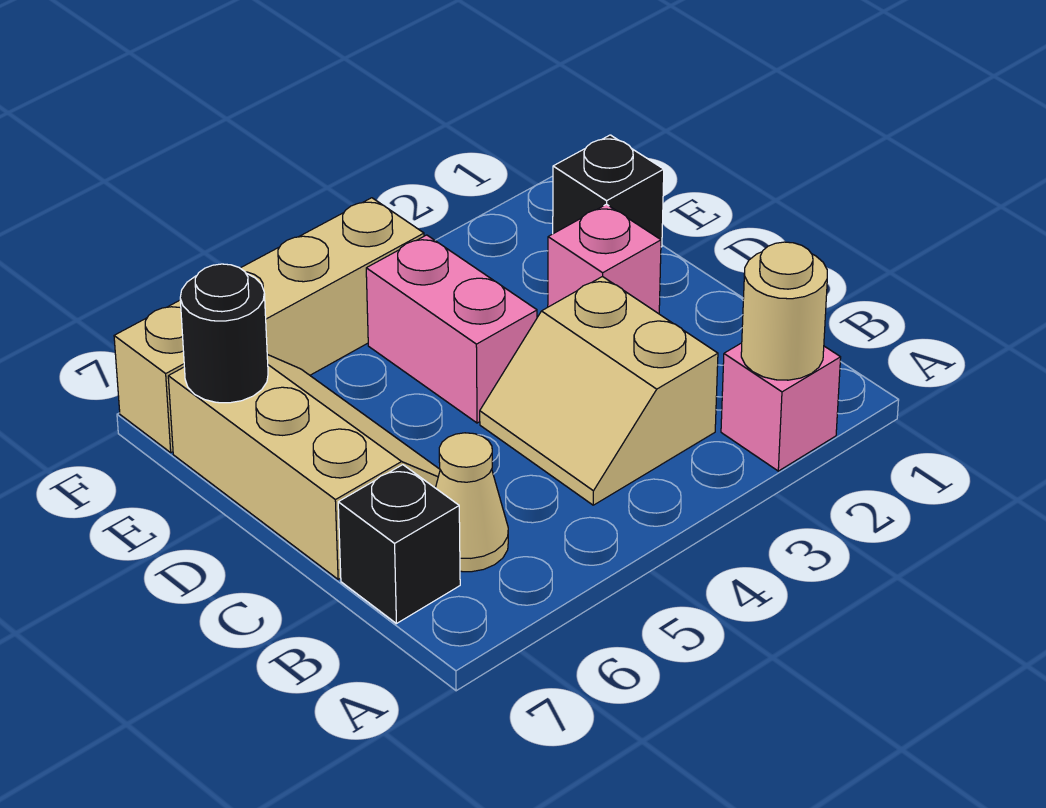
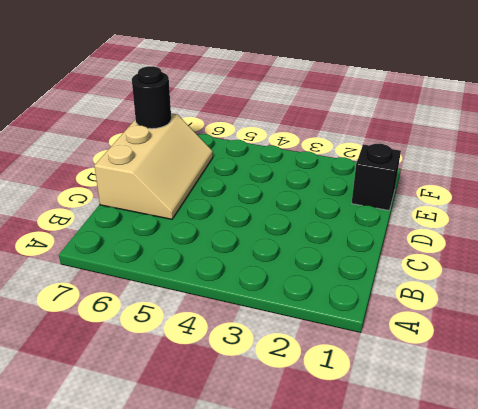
none -> pink 1x1 brick [721,343,841,471]
none -> tan 2x2 slope [480,276,718,505]

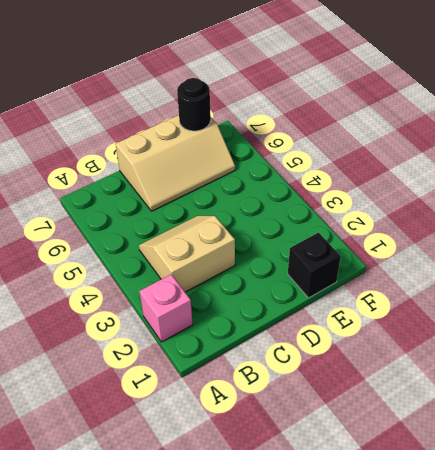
none -> tan 1x1 cone [436,433,508,572]
none -> black 1x1 brick [338,465,460,624]

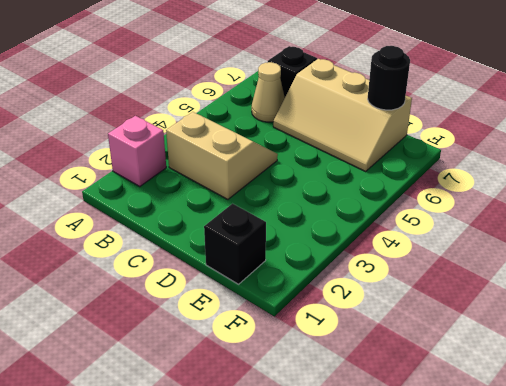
none -> pink 1x1 brick [548,204,661,314]
none -> pink 1x2 brick [366,235,537,423]

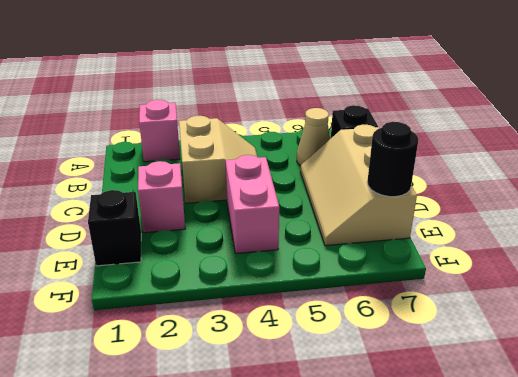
none -> tan 1x4 brick [114,198,424,452]
none -> tan 1x1 round brick [741,242,827,380]

